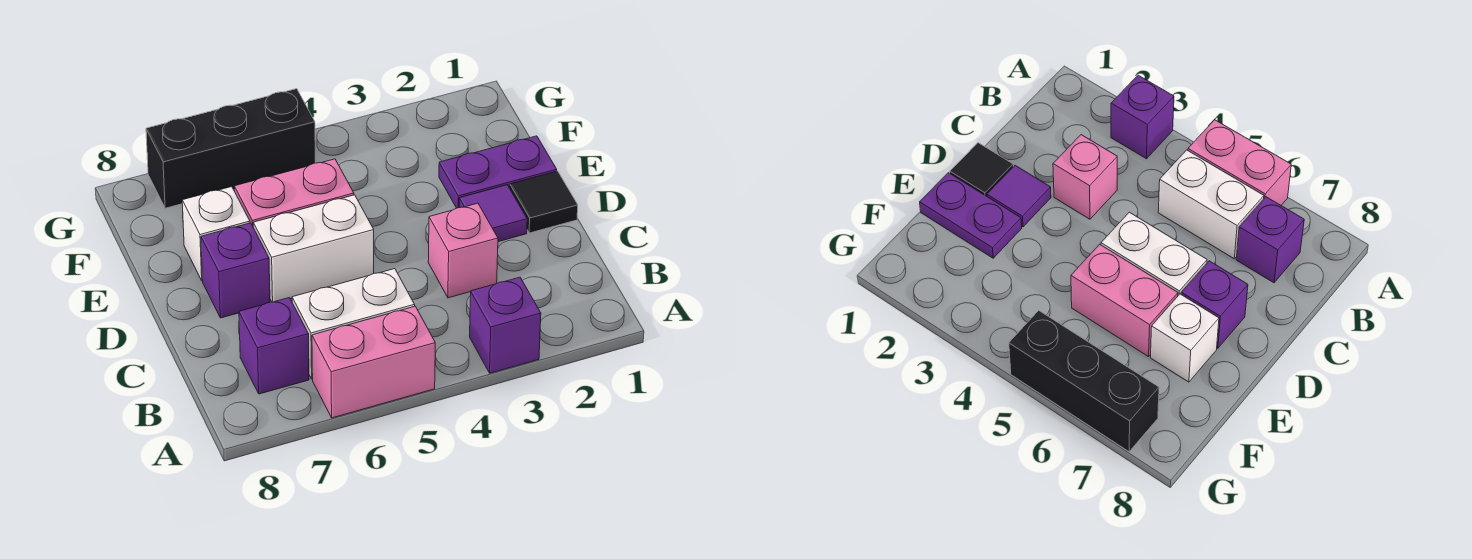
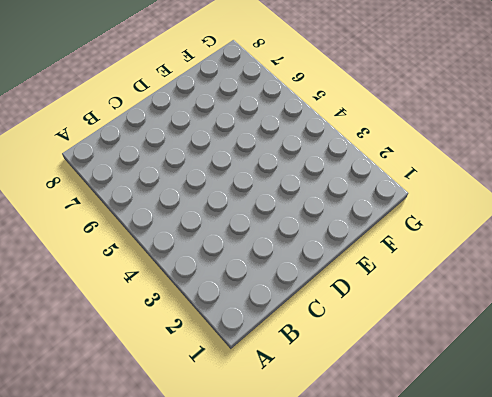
none -> purple 1x1 brick [470,277,541,373]
none -> pink 1x2 brick [312,306,435,418]
none -> white 1x2 brick [292,269,415,379]

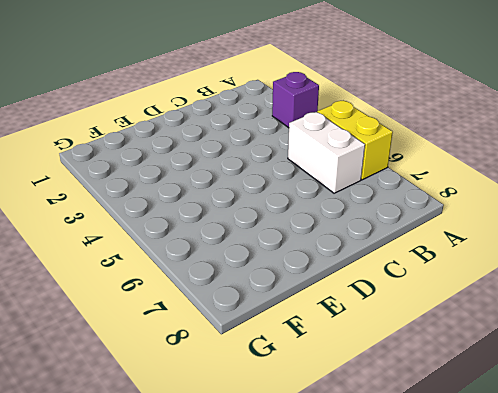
yellow 1x2 brick [317,100,393,180] -> pink 1x2 brick [312,306,435,418]
none -> purple 1x1 brick [239,298,309,394]
none -> pink 1x1 brick [428,203,498,298]
none -> black 1x1 tile [510,171,578,233]

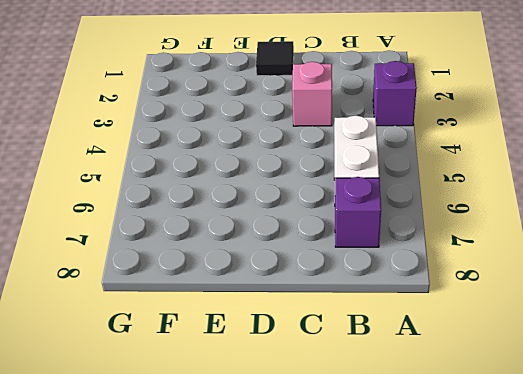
none -> pink 1x2 brick [312,306,435,418]
none -> purple 1x1 tile [459,185,527,242]
none -> white 1x2 brick [253,195,374,302]

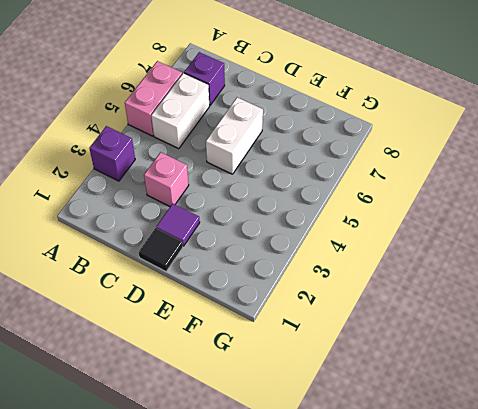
none -> purple 1x1 brick [201,223,270,318]
none -> purple 1x2 plate [439,136,557,208]
none -> pink 1x2 brick [234,159,354,226]

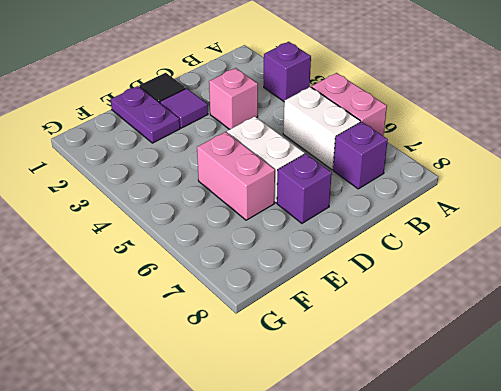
none -> white 1x1 brick [182,187,250,281]
none -> black 1x3 brick [146,89,315,208]

